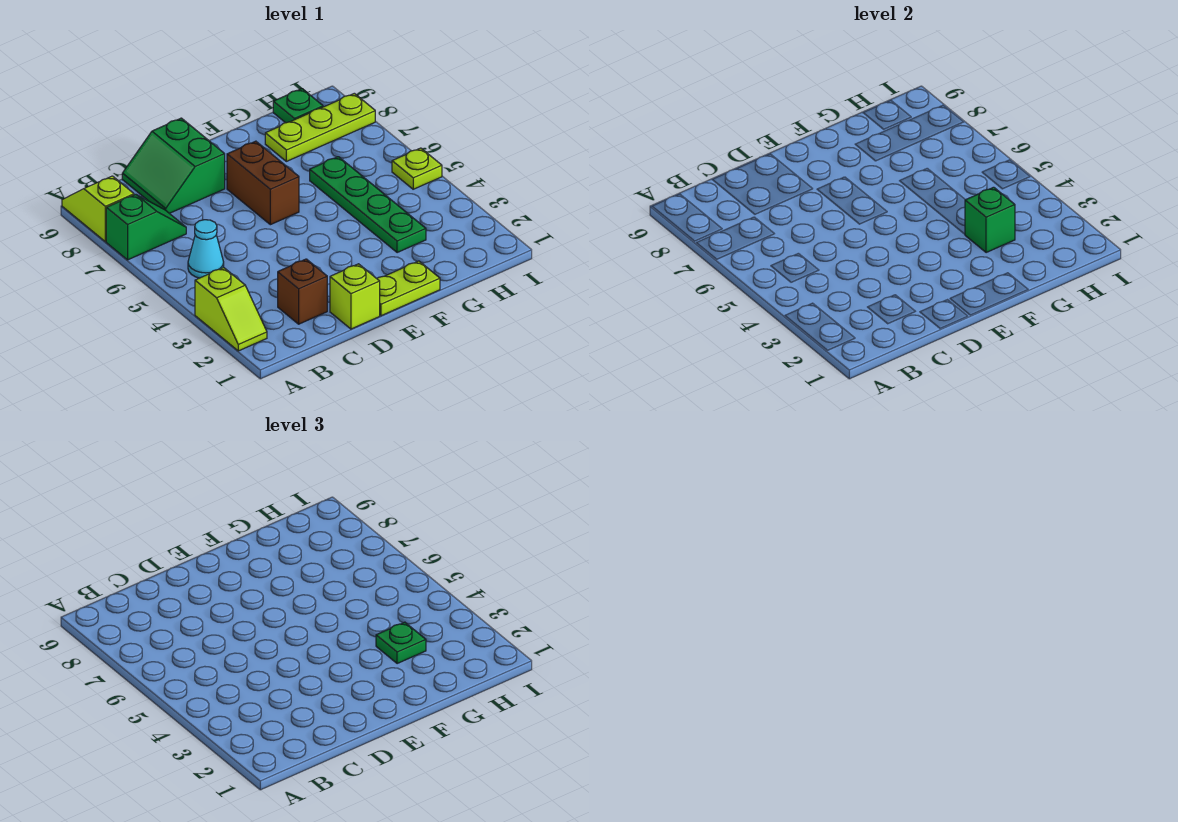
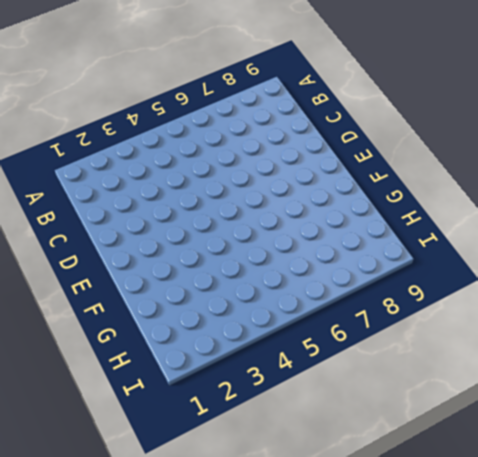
none -> lime 1x2 slope [195,268,267,351]
none -> green 1x2 slope [106,194,186,260]
none -> lime 1x2 slope [62,176,134,242]

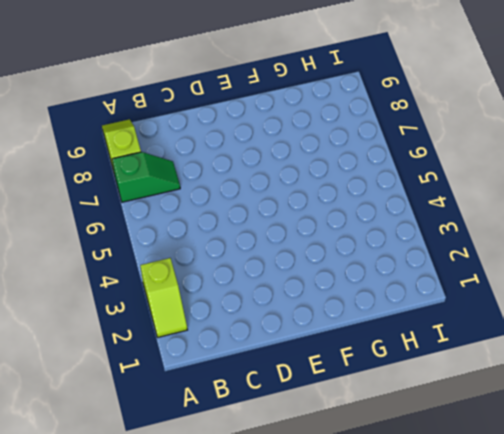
none -> cyan 1x1 cone [188,220,224,278]
none -> brown 1x1 brick [278,259,327,324]
none -> green 2x2 slope [122,118,225,213]

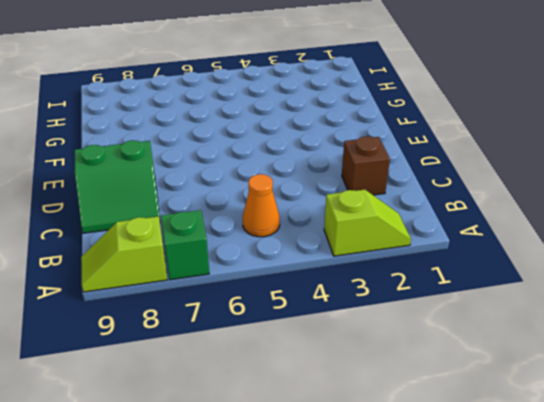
orange 1x1 cone [243,174,280,237] -> cyan 1x1 cone [188,220,224,278]
none -> lime 1x1 brick [330,264,380,329]
none -> lime 1x2 plate [377,261,440,316]
none -> brown 1x2 brick [227,141,299,225]

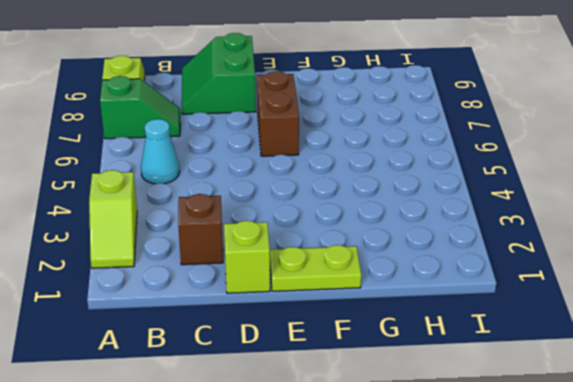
none -> green 1x4 plate [310,157,426,253]
none -> lime 1x3 plate [265,93,375,161]
none -> green 1x1 plate [273,89,323,123]

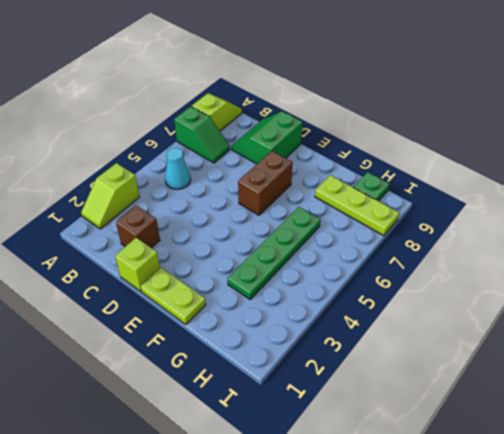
none -> lime 1x1 plate [392,148,442,189]
none -> green 1x1 brick [965,187,1015,253]
none -> green 1x1 plate [376,622,426,664]

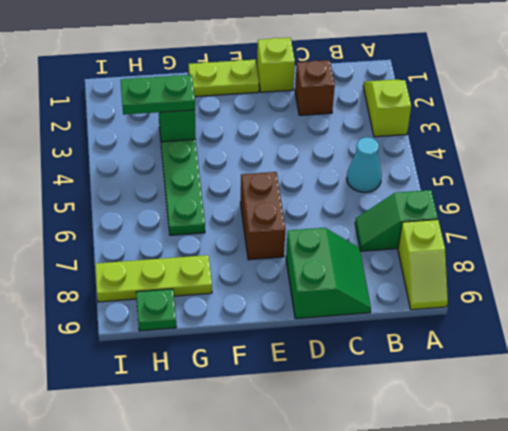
green 1x2 plate [121,75,195,115] -> green 1x1 plate [376,622,426,664]
none -> lime 1x1 plate [392,148,442,189]

